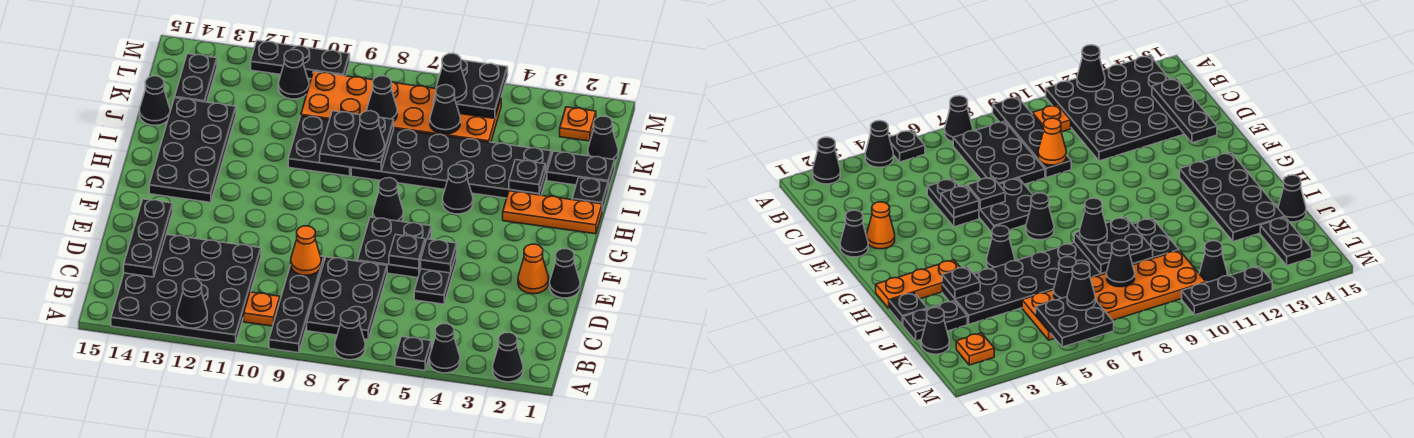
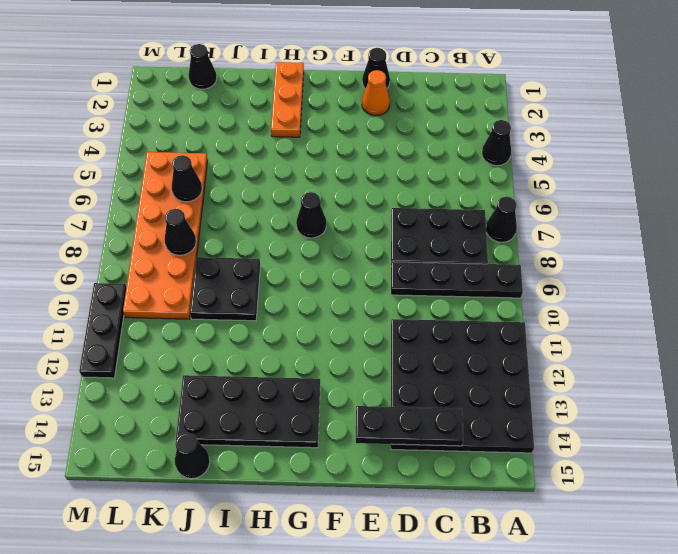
none -> black 1x1 cone [493,332,523,382]
none -> black 1x1 plate [395,336,431,370]
none -> orange 1x1 plate [244,292,280,326]
none -> black 1x2 plate [414,253,457,304]

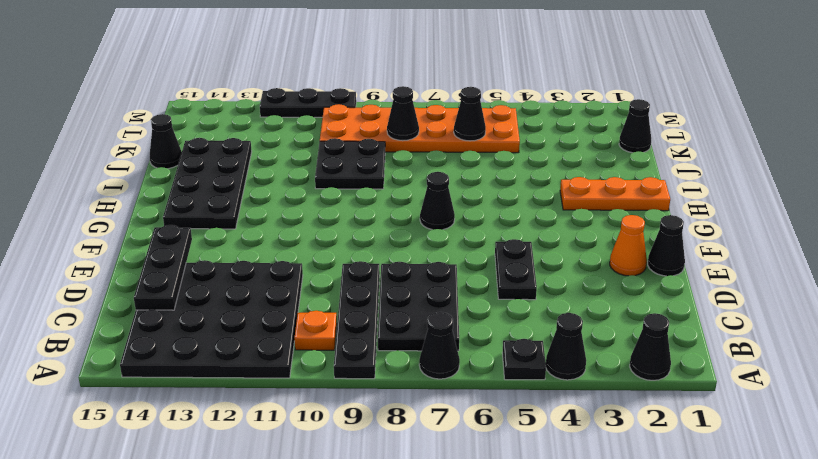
none -> black 2x2 plate [357,217,431,278]
none -> black 1x1 cone [442,165,473,214]
none -> black 1x1 plate [572,178,608,211]
none -> black 2x6 plate [351,129,552,198]

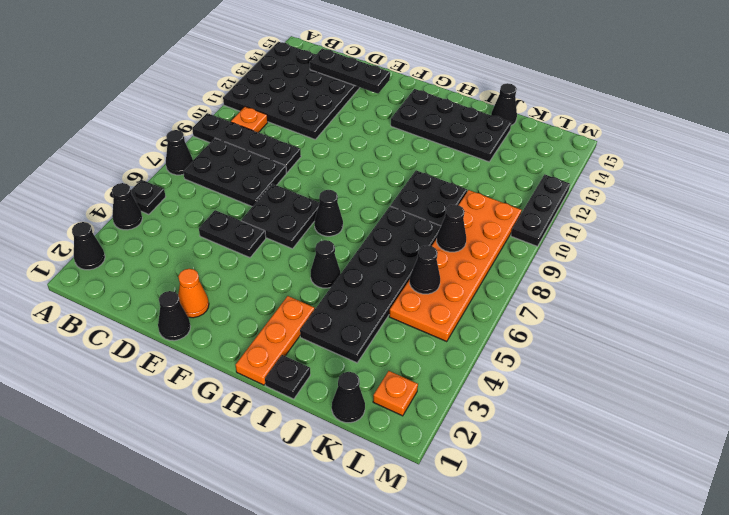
none -> black 1x2 plate [547,151,615,189]
none -> black 1x2 plate [175,54,217,102]
none -> black 1x1 cone [279,50,309,99]
none -> black 1x1 cone [177,279,207,328]

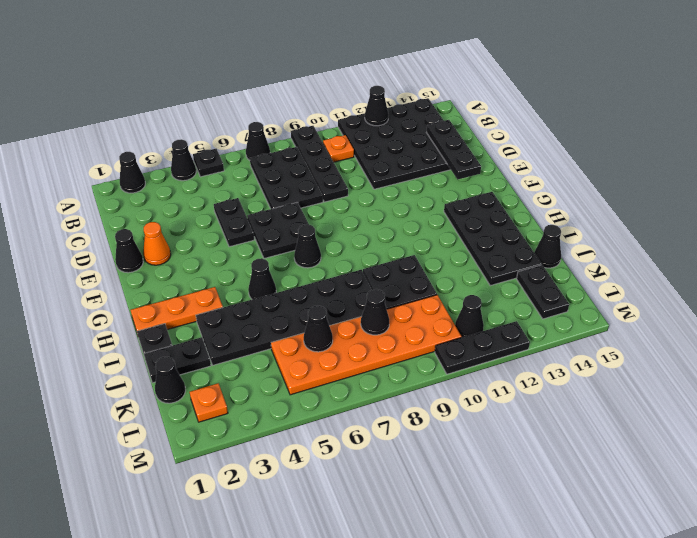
none -> orange 1x1 cone [291,226,321,275]
none -> black 1x1 plate [421,239,457,273]
none -> black 1x1 plate [389,234,425,269]
none -> black 1x1 plate [509,160,545,194]

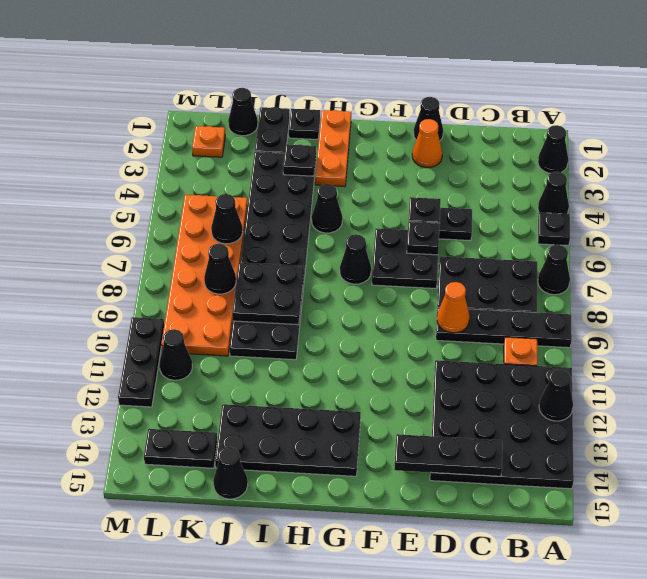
none -> black 2x2 plate [434,60,508,118]
none -> black 1x1 cone [354,111,385,160]
none -> black 1x1 cone [436,53,467,102]

